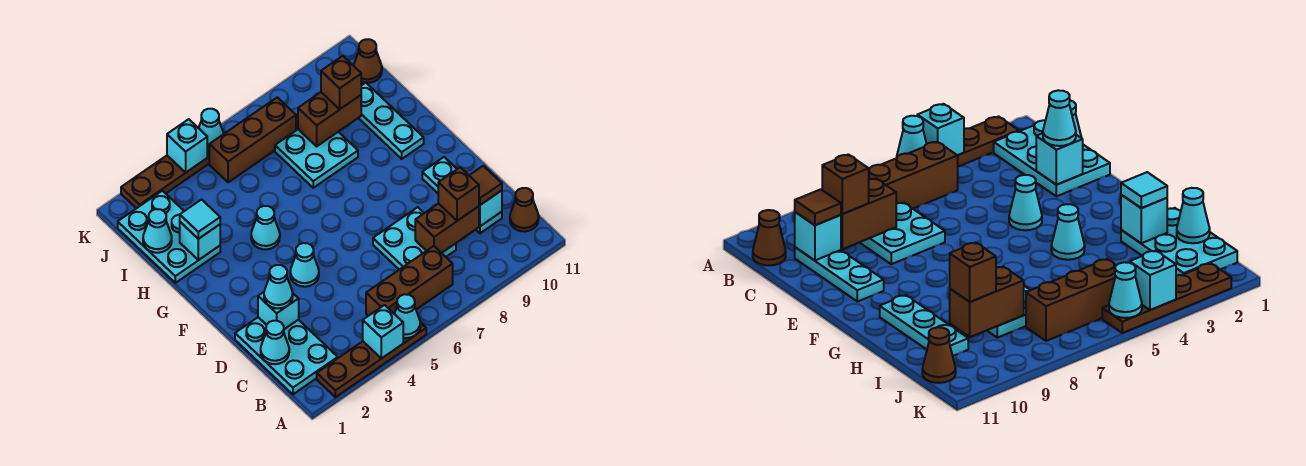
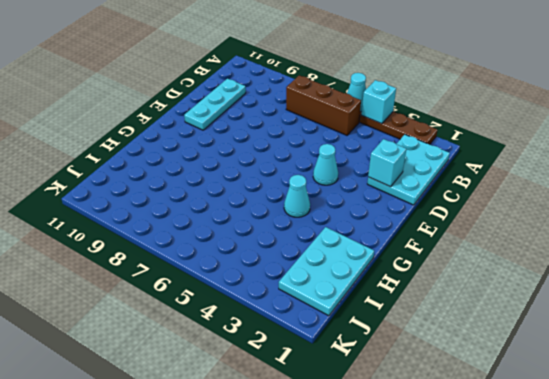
none -> brown 1x1 cone [510,188,539,232]
none -> cyan 2x2 plate [373,207,456,270]
none -> cyan 1x3 plate [359,83,424,159]
none -> cyan 2x2 plate [275,129,358,188]

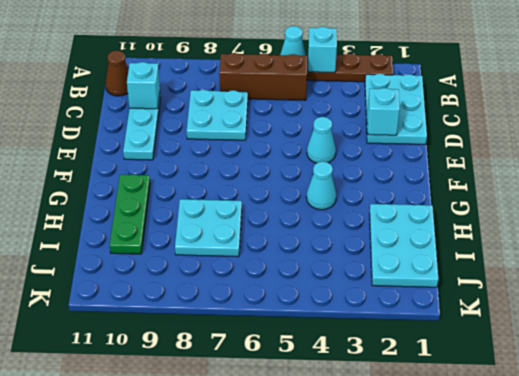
green 1x3 plate [110,174,150,254] -> cyan 1x3 plate [359,83,424,159]
none -> brown 1x3 brick [209,97,296,182]
none -> brown 1x1 cone [354,39,382,83]
none -> brown 1x4 plate [121,152,209,208]
none -> cyan 1x1 cone [261,321,289,364]

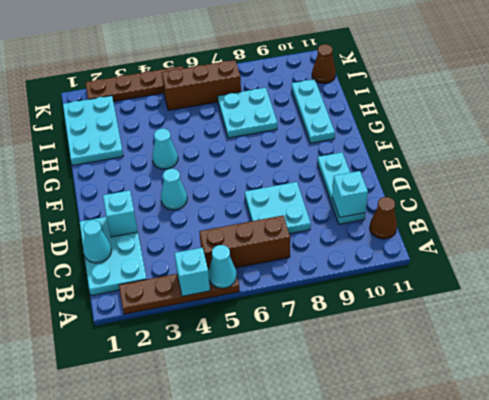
none -> brown 1x2 brick [415,204,479,253]
none -> cyan 1x1 brick [180,222,220,260]
none -> cyan 1x1 cone [143,209,172,253]
none -> brown 1x2 brick [298,92,361,146]

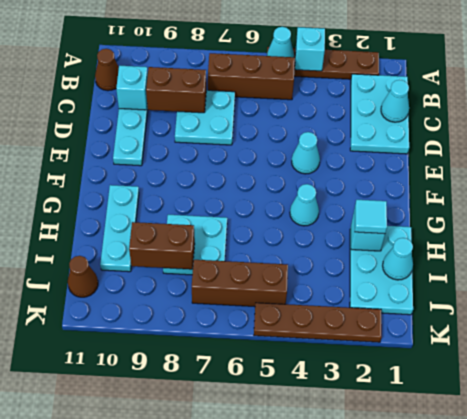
none -> cyan 1x1 brick [258,292,299,329]
none -> cyan 1x1 brick [167,119,207,172]
none -> cyan 1x1 cone [199,109,224,152]
none -> brown 1x1 brick [438,167,479,221]

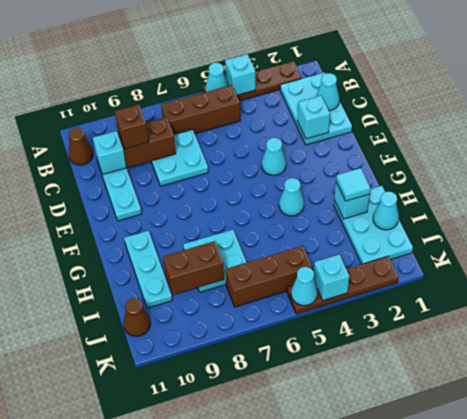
none -> brown 1x1 tile [469,166,502,205]
none -> cyan 1x1 cone [264,265,293,308]
none -> brown 1x1 brick [321,56,361,109]

